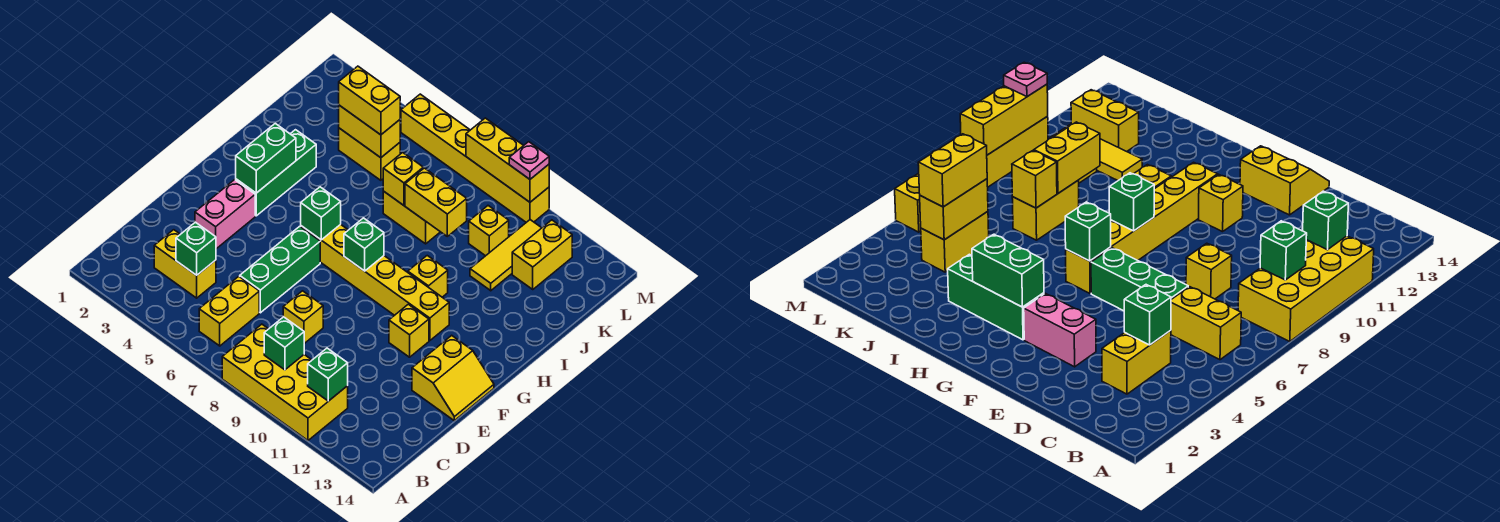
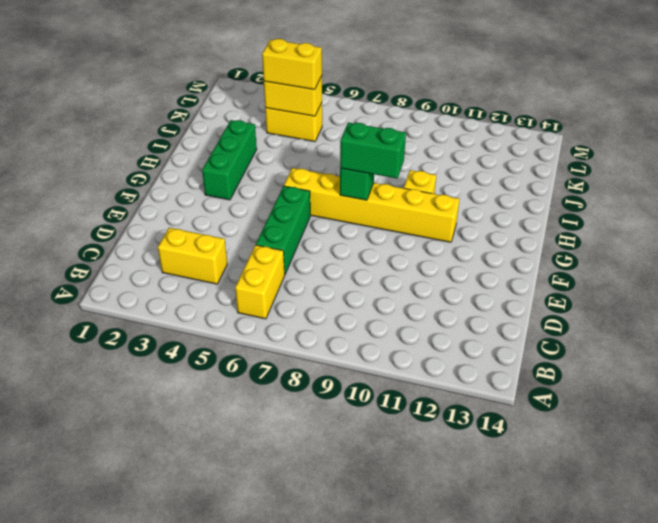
green 1x2 brick [340,123,406,178] -> green 1x2 brick turned to [236,123,296,193]
none -> yellow 2x4 brick [222,324,348,440]
none -> yellow 1x1 brick [283,291,323,344]
none -> pink 1x2 brick [195,180,255,249]

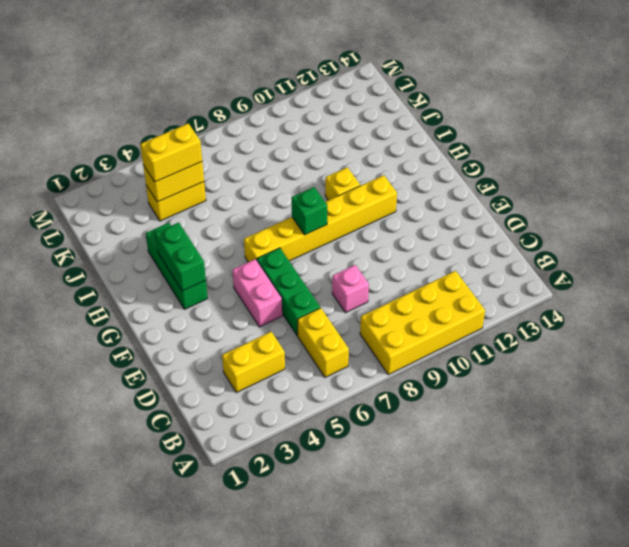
pink 1x1 brick [332,265,369,313] -> yellow 1x1 brick [283,291,323,344]
pink 1x2 brick [233,259,282,327] -> pink 1x2 brick moved to [195,180,255,249]
none -> yellow 2x2 slope [412,335,494,421]
none -> yellow 1x1 brick [389,304,429,357]
none -> yellow 1x2 brick [383,191,440,244]

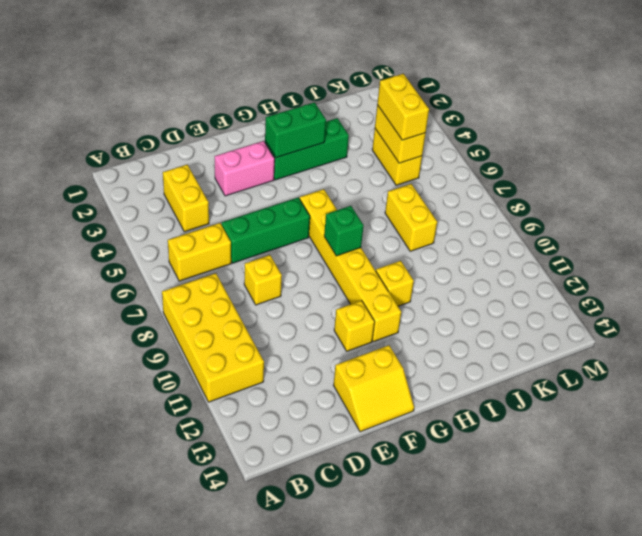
none -> yellow 1x3 tile [470,220,541,291]
none -> yellow 1x1 brick [469,206,509,256]
none -> yellow 1x2 brick [512,220,572,289]

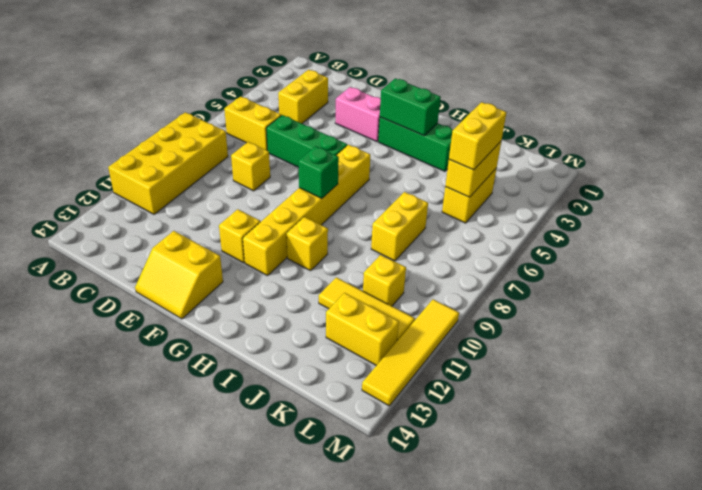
yellow 1x4 tile [362,299,459,406] -> yellow 1x6 brick [401,94,549,222]
none -> green 1x1 brick [264,317,304,370]
none -> green 1x1 brick [308,348,348,401]
none -> green 1x1 brick [176,222,216,275]

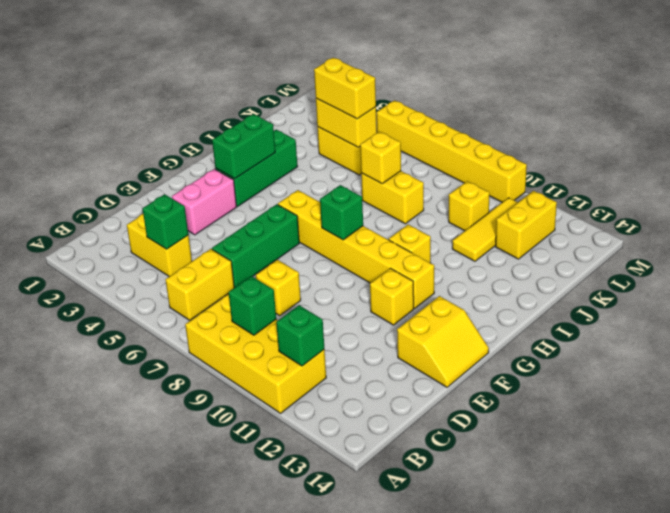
none -> green 1x1 brick [301,187,341,240]
none -> yellow 1x2 brick [405,168,467,236]
none -> yellow 1x3 brick [466,118,549,202]

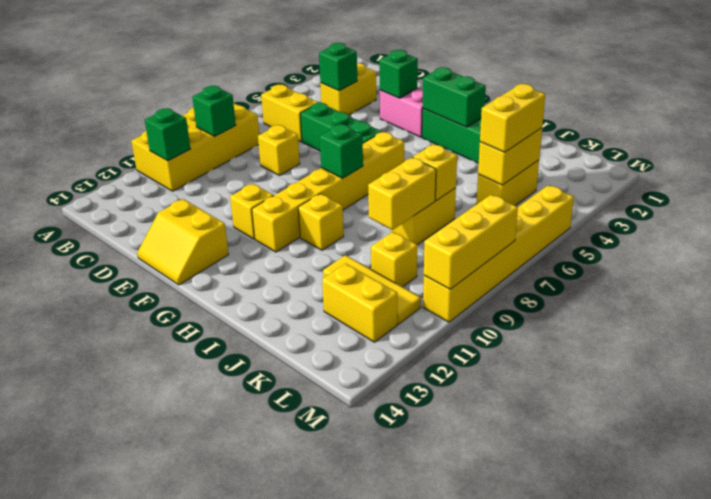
green 1x1 brick [379,50,418,98] -> green 1x1 brick moved to [301,187,341,240]
none -> pink 1x1 plate [509,142,549,179]

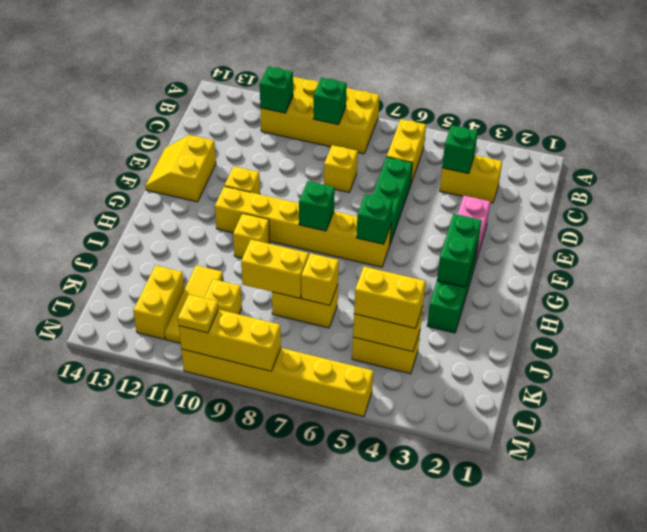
yellow 1x1 plate [178,295,218,333] -> pink 1x1 plate [509,142,549,179]

